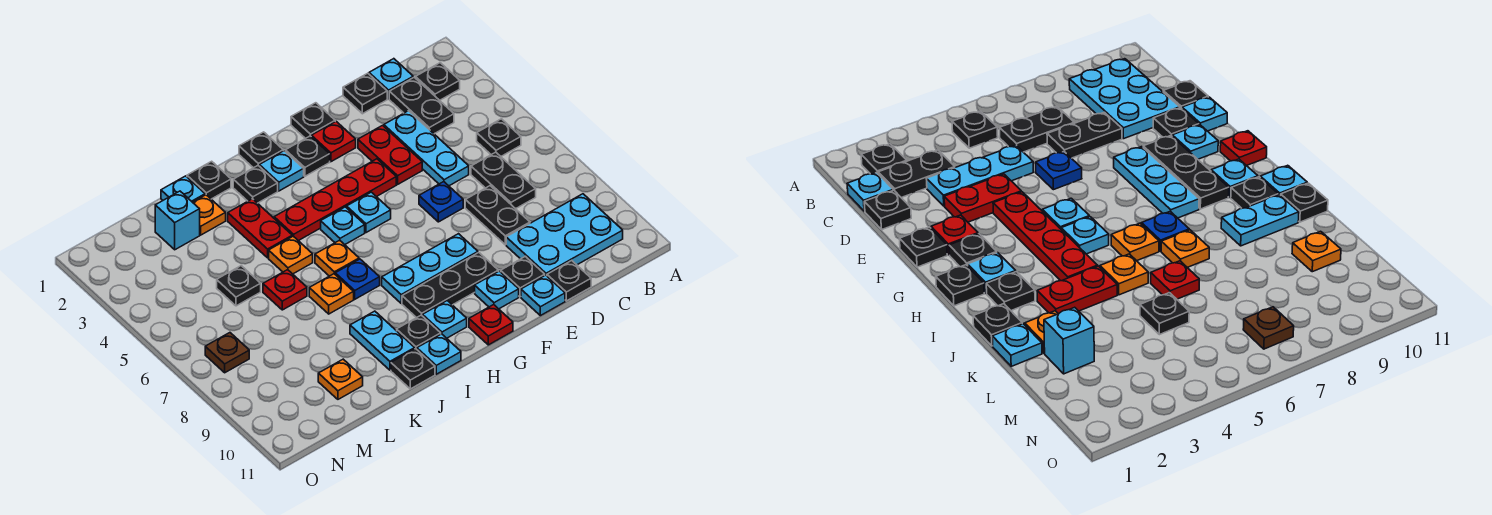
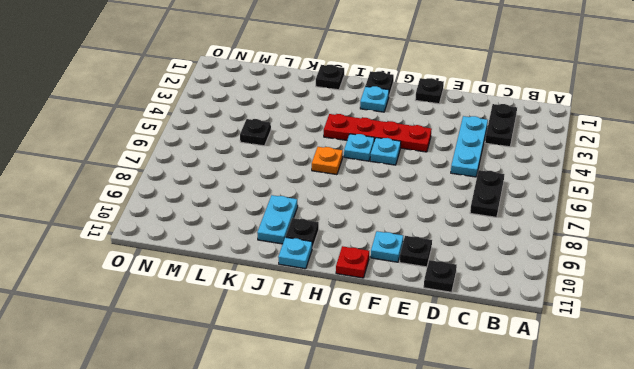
none -> black 1x1 plate [416,63,460,100]
none -> black 1x1 plate [477,119,521,156]
none -> cyan 2x3 plate [506,194,623,276]
none -> cyan 1x1 plate [369,59,413,99]

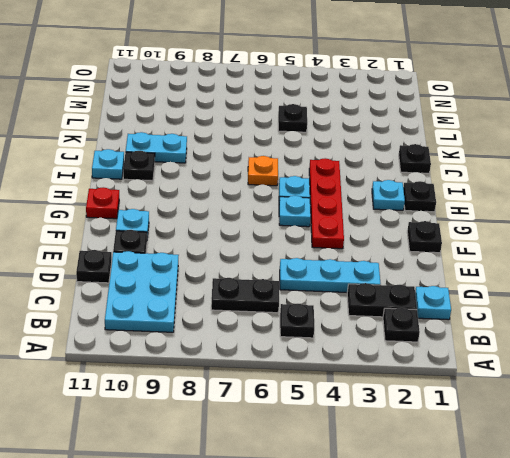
none -> black 1x1 plate [343,73,387,114]
none -> black 1x2 plate [465,186,530,245]
none -> red 1x2 plate [358,125,422,184]
none -> blue 1x1 plate [419,182,463,222]

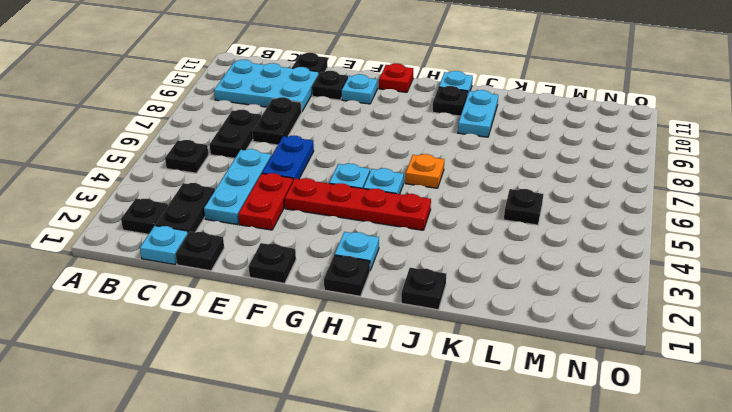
blue 1x2 plate [262,136,314,181] -> blue 1x1 plate [419,182,463,222]
none -> cyan 1x1 plate [521,275,565,316]
none -> red 1x1 plate [311,121,356,162]
none -> cyan 1x3 plate [382,234,478,303]
none -> black 1x3 plate [402,253,498,318]

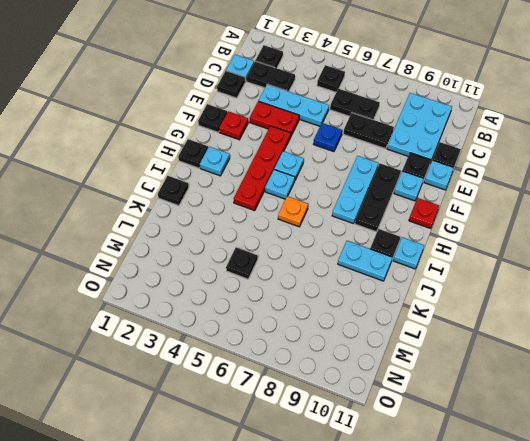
none -> black 1x1 plate [285,136,330,176]
none -> cyan 1x1 plate [423,301,467,338]
none -> black 1x1 plate [233,166,278,203]
none -> blue 1x1 plate [335,259,380,299]

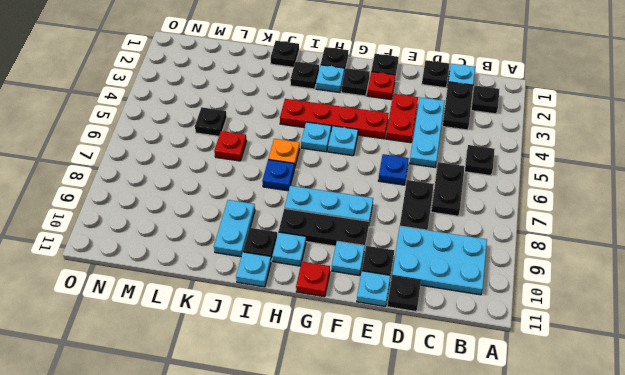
none -> red 1x2 plate [228,199,292,258]
none -> orange 1x1 plate [269,236,313,274]
none -> orange 1x1 plate [309,274,354,314]
none -> black 1x1 plate [391,349,435,389]

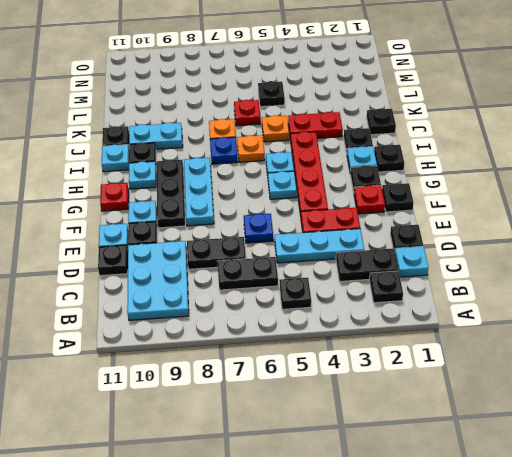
none -> cyan 1x1 plate [161,176,205,202]
none -> orange 1x1 plate [193,195,226,235]
none -> cyan 1x1 brick [155,191,200,250]
none -> orange 1x1 plate [318,359,363,399]

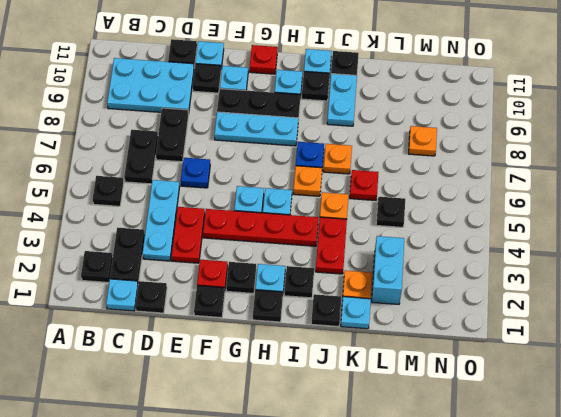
cyan 1x2 brick [372,236,404,304] -> cyan 1x1 brick [155,191,200,250]
orange 1x1 plate [409,126,437,156] -> orange 1x1 plate moved to [318,359,363,399]
none -> brown 1x1 plate [205,333,249,373]

